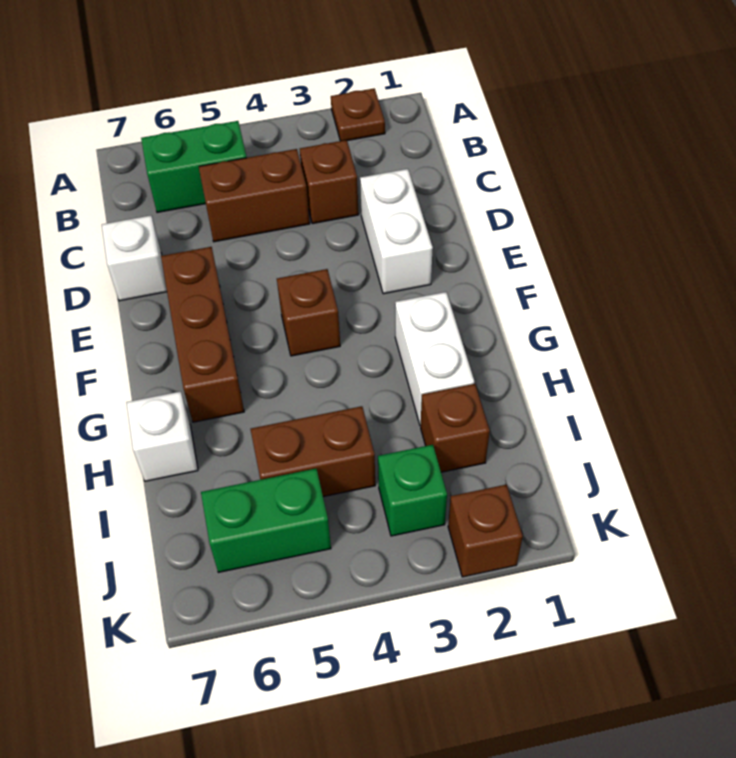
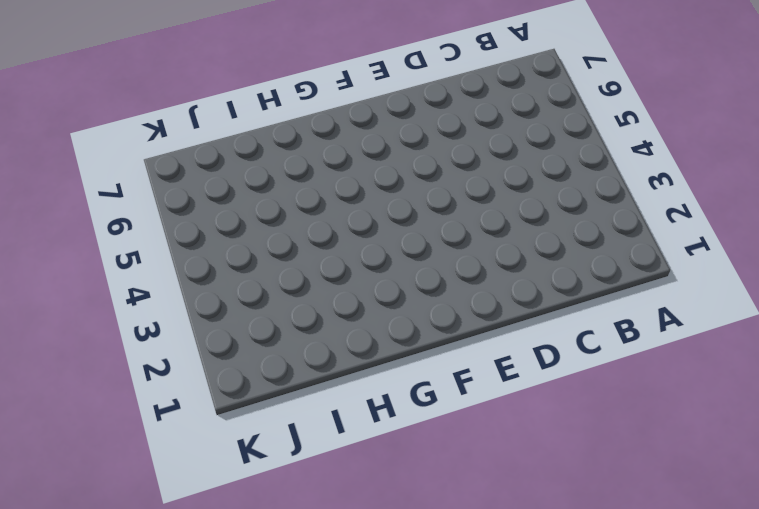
none -> brown 1x1 plate [331,88,385,141]
none -> green 1x2 brick [141,121,247,213]
none -> brown 1x1 brick [300,140,359,224]

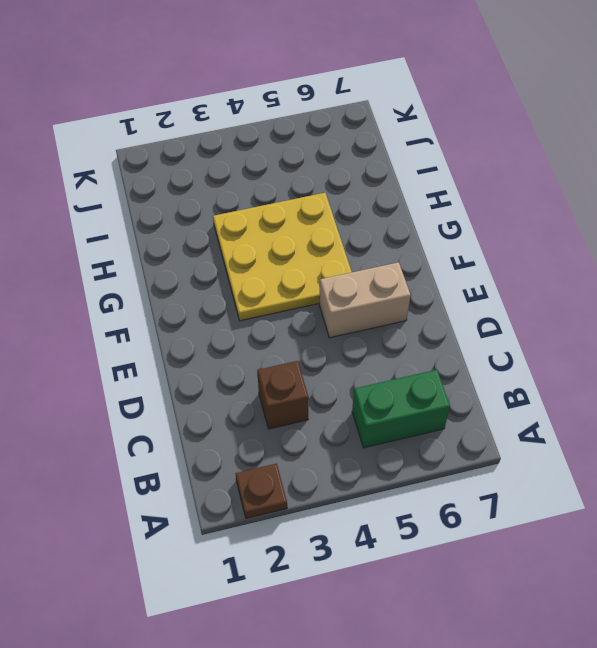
tan 1x2 brick [319,262,411,338] -> brown 1x3 brick [161,247,244,422]
yellow 3x3 plate [213,193,352,321] -> brown 1x1 brick [277,269,340,356]
none -> brown 1x2 brick [199,149,310,242]
none -> white 1x2 brick [360,169,433,294]
none -> white 1x1 brick [102,216,167,301]

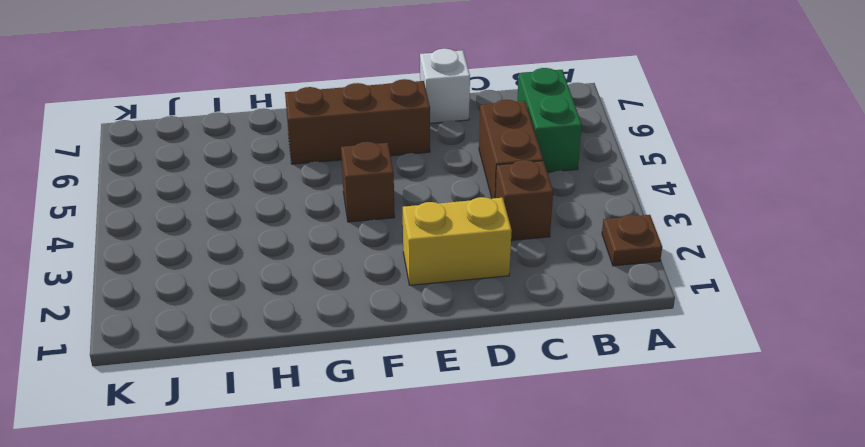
yellow 1x2 brick [403,197,512,285] -> white 1x2 brick [360,169,433,294]
none -> white 1x2 brick [395,292,474,426]
none -> white 1x1 brick [126,392,198,481]
none -> brown 1x1 brick [421,384,490,472]

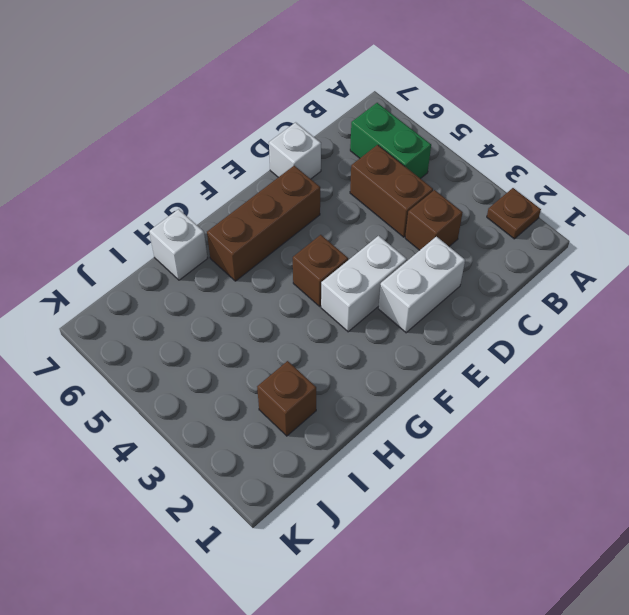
white 1x2 brick [321,236,407,332] -> white 1x2 brick moved to [395,292,474,426]
none -> brown 1x2 brick [250,406,375,497]
none -> green 1x1 brick [378,445,447,536]
none -> green 1x2 brick [201,469,331,572]

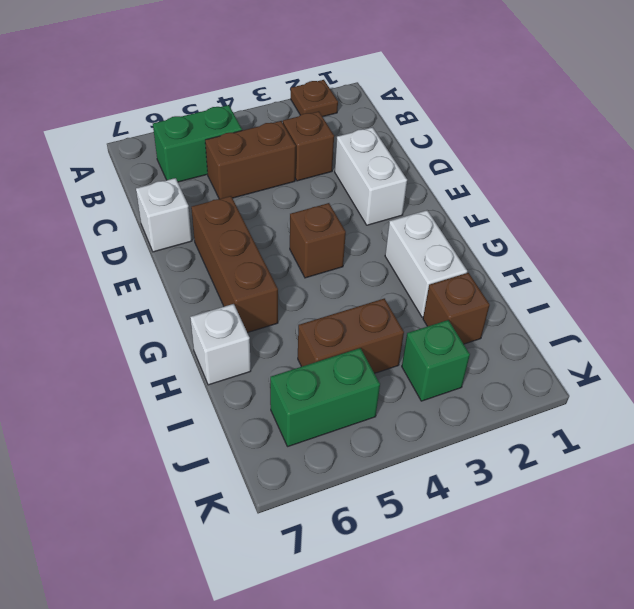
none -> brown 1x1 brick [448,485,523,577]

